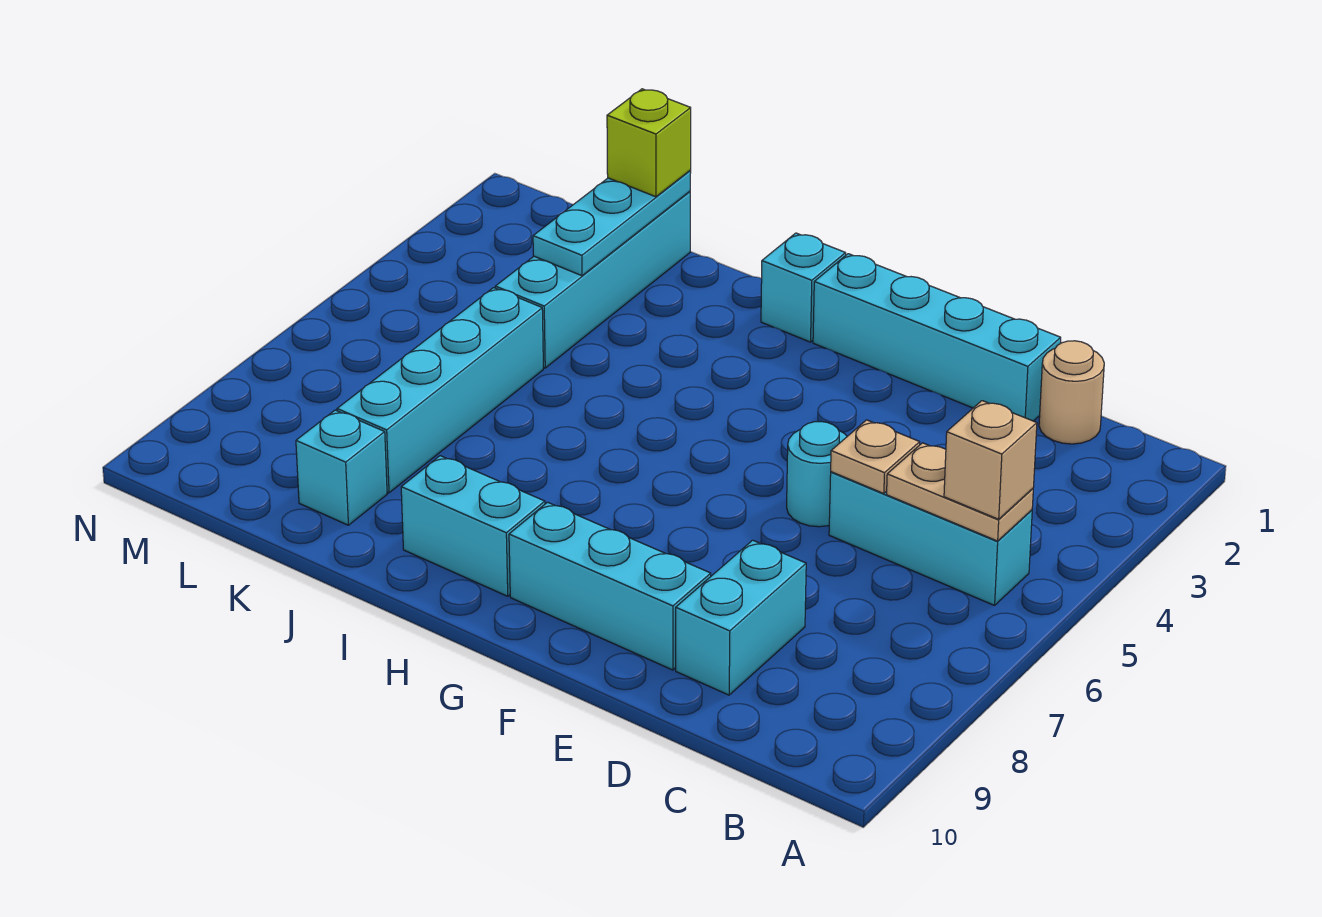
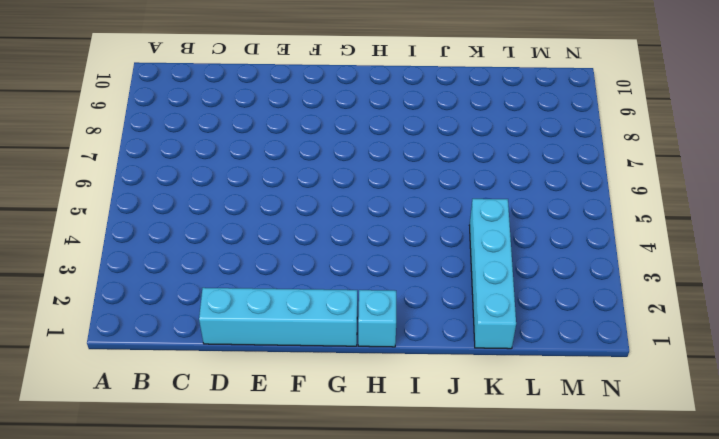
none -> cyan 1x3 brick [829,472,1032,605]
none -> tan 1x1 round brick [1039,341,1104,444]
none -> cyan 1x2 brick [676,540,806,695]

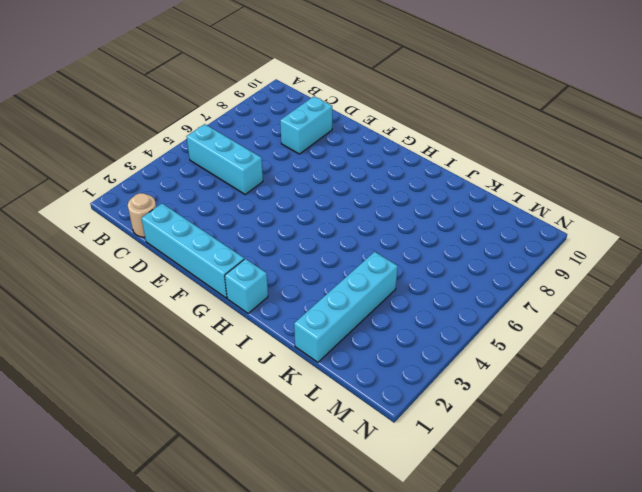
none -> cyan 1x1 round brick [787,422,847,527]
none -> cyan 1x3 brick [509,502,711,670]
none -> cyan 1x2 brick [401,456,545,596]

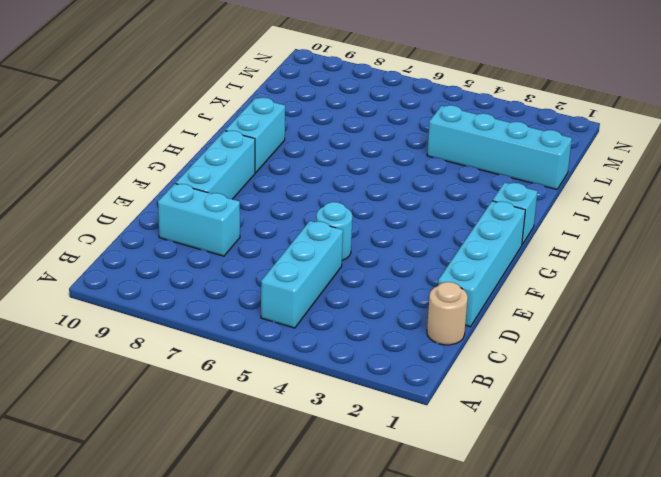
none -> cyan 1x4 brick [337,288,543,493]
none -> cyan 1x1 brick [296,410,387,525]
none -> tan 1x2 plate [887,443,1033,541]

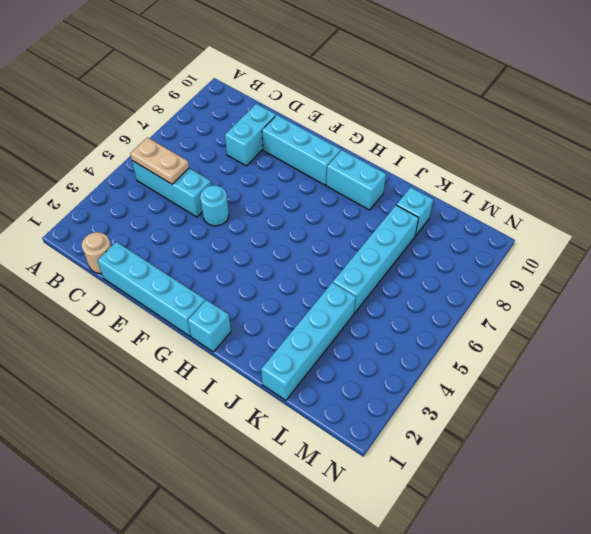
none -> tan 1x1 plate [831,420,920,494]
none -> cyan 1x3 plate [533,171,691,276]
none -> tan 1x1 brick [944,401,1037,519]

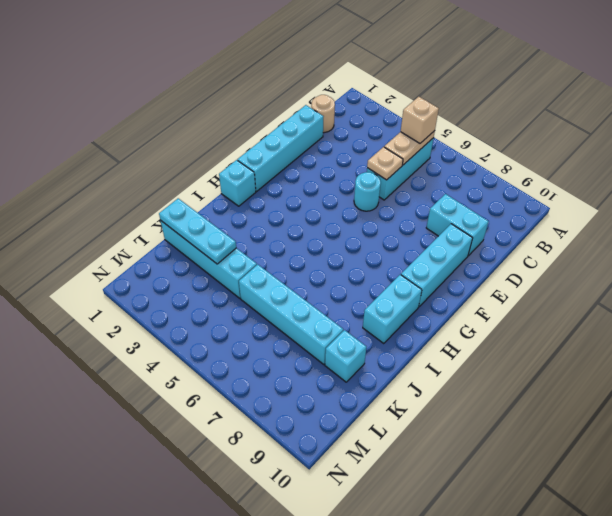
none -> lime 1x1 brick [607,89,691,197]

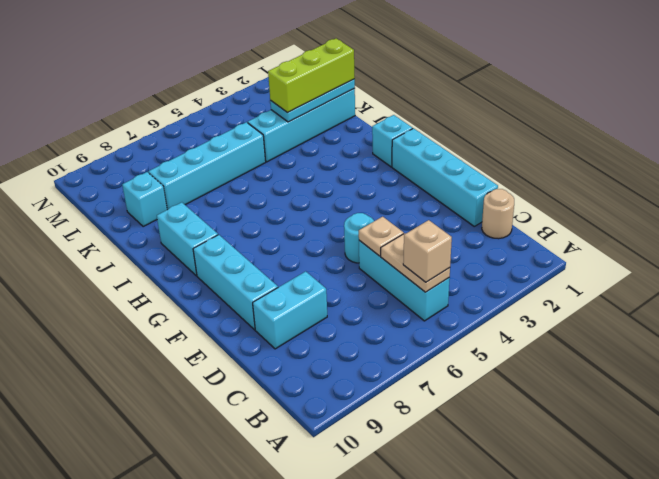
lime 1x3 brick [268,38,355,113] -> lime 1x1 brick [607,89,691,197]

